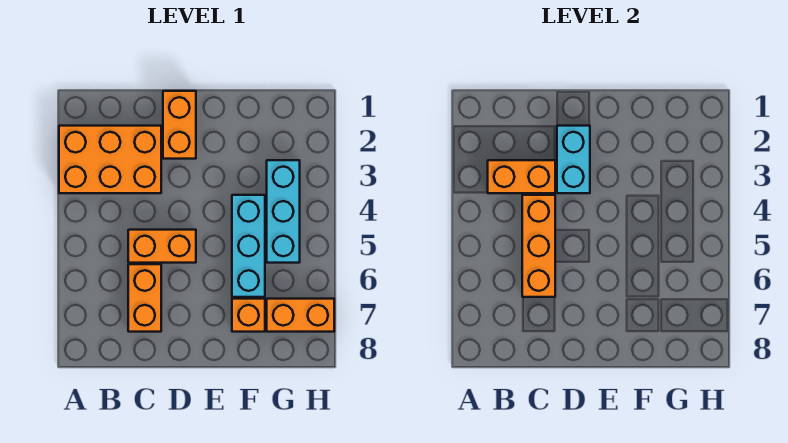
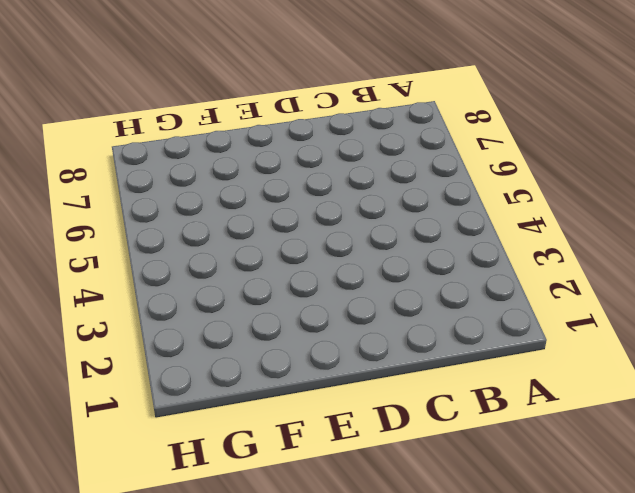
none -> orange 2x3 brick [59,126,161,193]
none -> orange 1x2 brick [128,230,196,263]

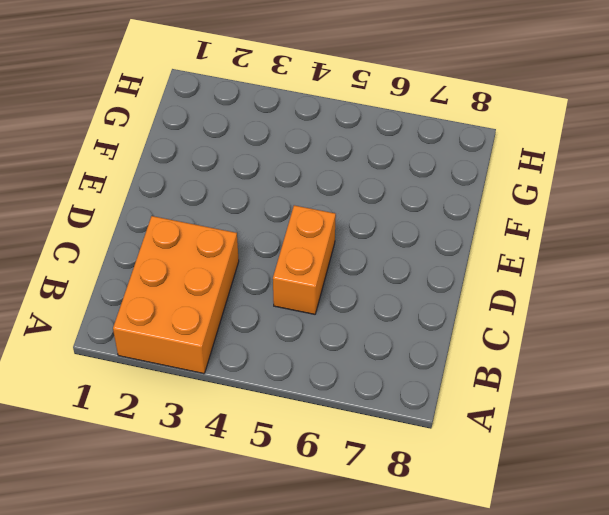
none -> orange 1x2 brick [128,264,161,332]
none -> orange 1x2 brick [163,91,196,159]

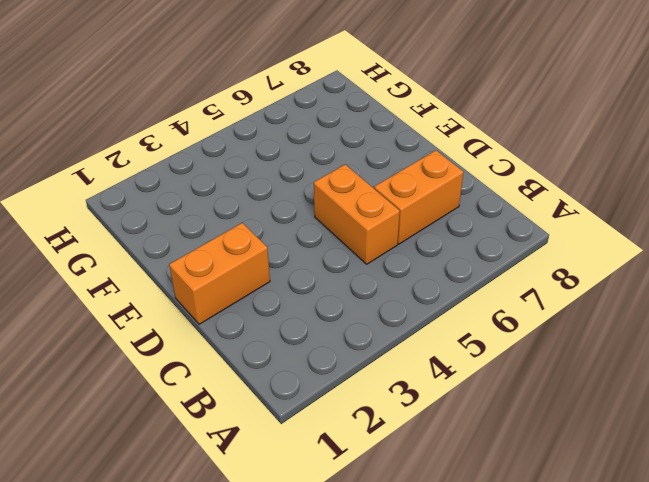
none -> orange 2x3 brick [59,126,161,193]
none -> cyan 1x3 brick [232,195,265,297]

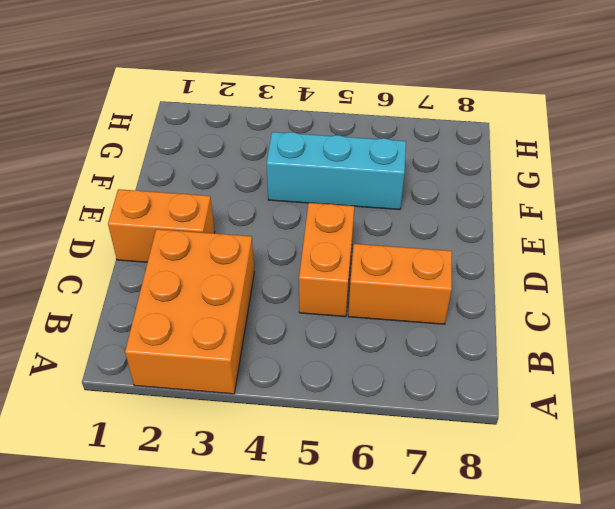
none -> orange 1x1 brick [232,299,265,332]
none -> cyan 1x3 brick [267,160,300,263]

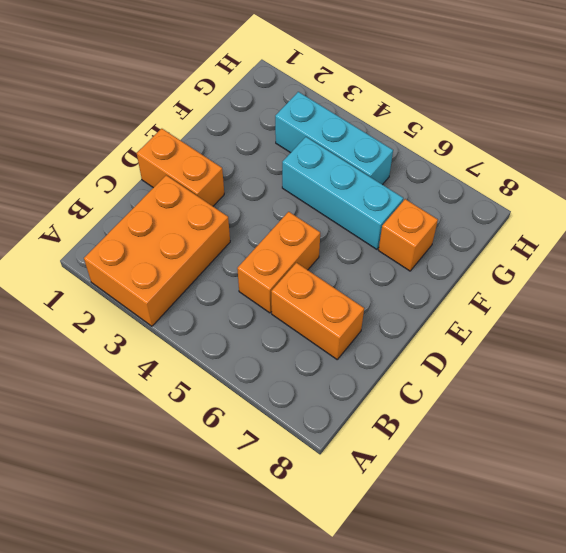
none -> orange 1x2 brick [267,299,334,332]
none -> orange 1x2 brick [488,160,555,193]

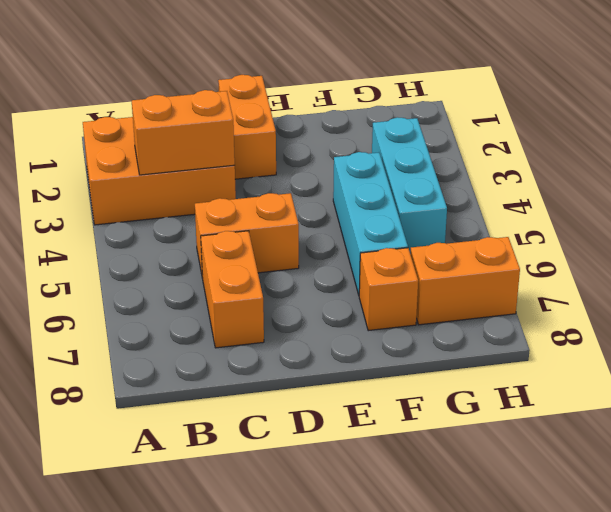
none -> orange 1x3 brick [522,195,555,297]
none -> cyan 1x2 brick [557,126,590,193]

